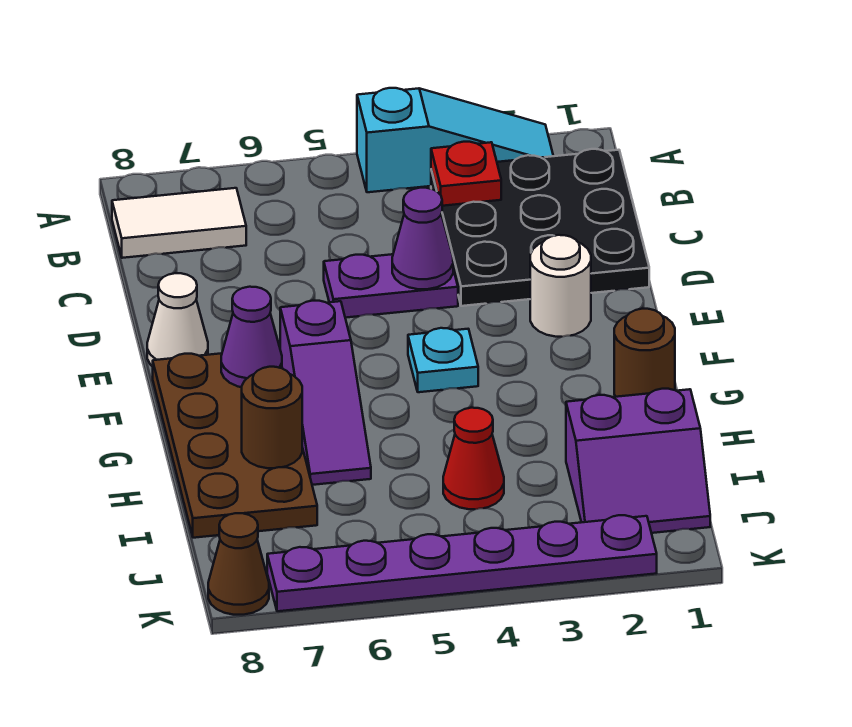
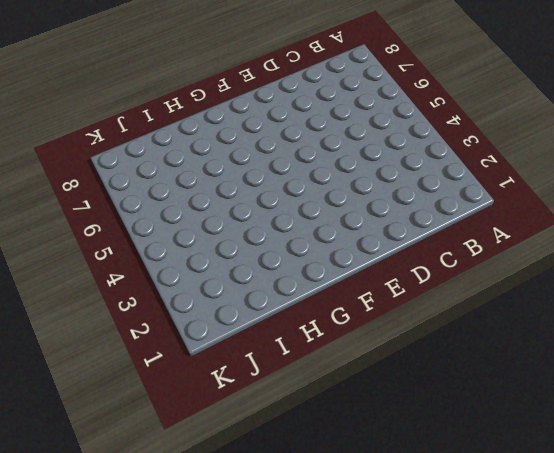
none -> cyan 1x3 slope [357,88,553,192]
none -> black 3x3 plate [431,149,649,306]
none -> white 1x2 tile [112,188,246,258]

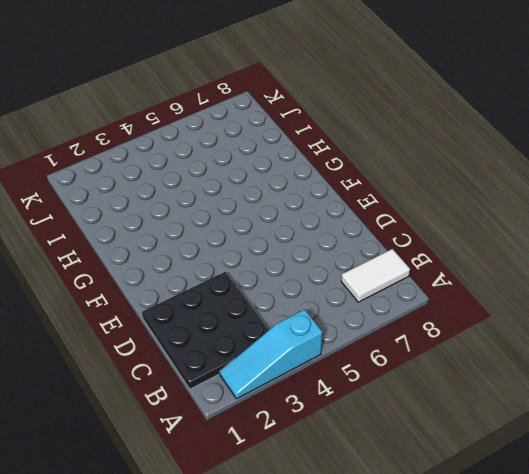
none -> purple 1x2 plate [324,254,458,318]
none -> white 1x1 round brick [530,235,591,337]
none -> white 1x1 cone [147,273,208,366]

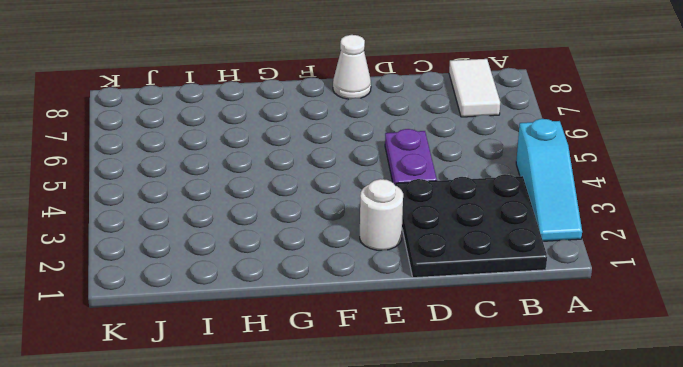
none -> cyan 1x1 plate [408,328,478,392]
none -> purple 1x3 slope [280,301,371,485]
none -> brown 2x4 plate [153,353,317,538]

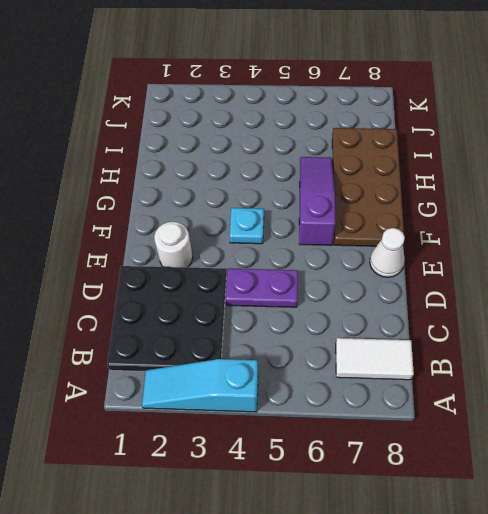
none -> brown 1x1 round brick [614,309,675,397]
none -> purple 2x2 slope [566,389,710,533]
none -> red 1x1 cone [443,408,504,509]

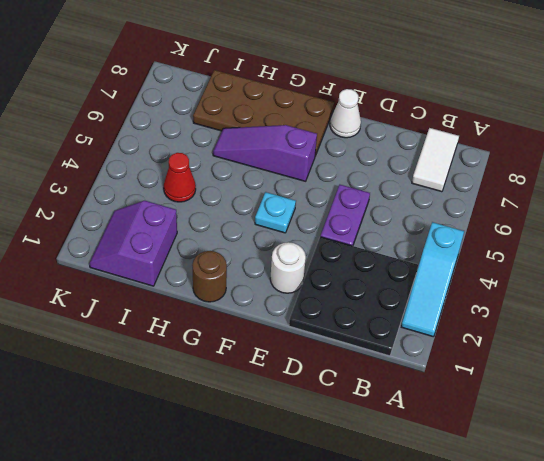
none -> purple 1x6 plate [267,515,657,611]
none -> brown 1x1 cone [208,513,269,615]
none -> red 1x1 plate [431,142,501,206]

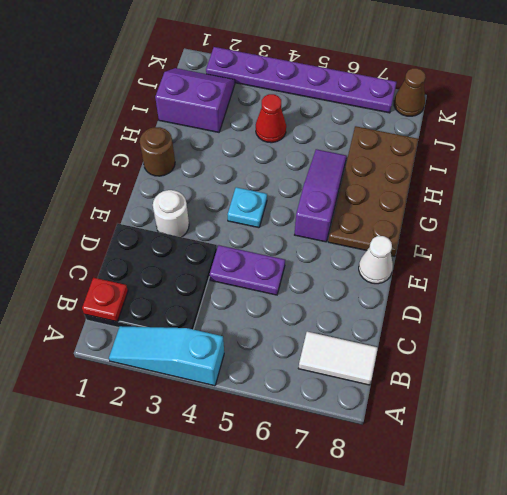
red 1x1 plate [82,278,128,322] -> red 1x1 plate moved to [431,142,501,206]
none -> purple 1x1 cone [392,188,453,289]
none -> purple 1x1 cone [221,287,282,387]
none -> brown 1x1 round brick [242,367,302,468]

